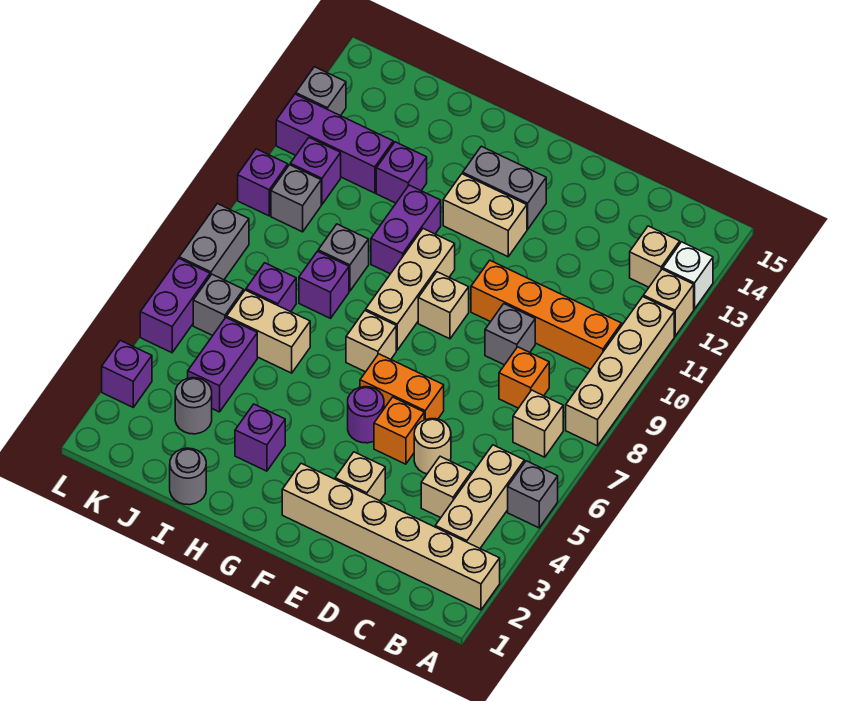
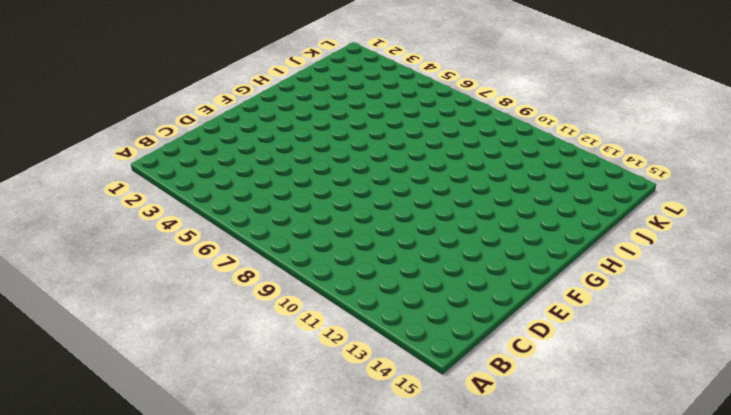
none -> tan 1x6 brick [282,463,500,610]
none -> grey 1x1 brick [508,461,558,528]
none -> tan 1x4 brick [566,297,674,446]
none -> tan 1x1 brick [643,269,694,336]

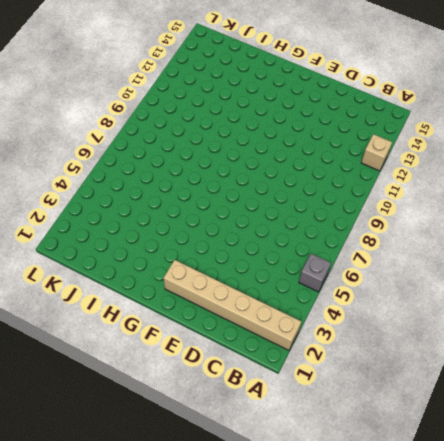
none -> tan 1x4 brick [566,297,674,446]
none -> white 1x1 brick [663,242,713,309]
none -> tan 1x3 brick [435,445,524,548]
none -> tan 1x1 brick [513,390,563,457]

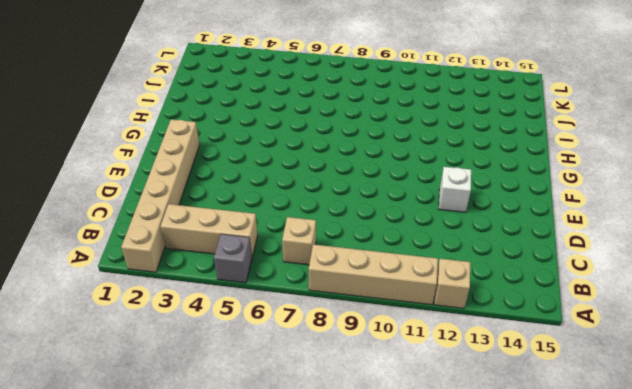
white 1x1 brick [439,167,471,212] -> white 1x1 brick moved to [663,242,713,309]
none -> orange 1x4 brick [471,260,622,369]
none -> tan 1x1 brick [630,226,680,287]
none -> tan 1x1 brick [421,456,472,518]
none -> orange 1x1 brick [499,347,549,408]

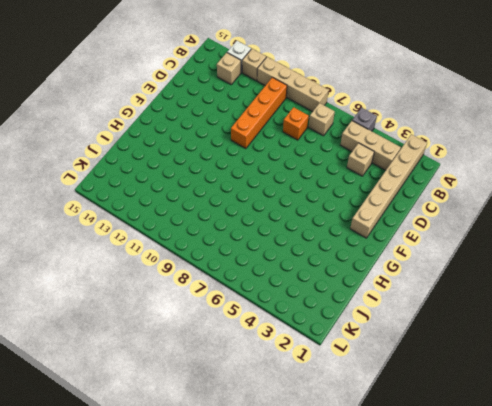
none -> tan 1x1 round brick [414,419,451,474]
none -> grey 1x1 brick [485,304,535,365]
none -> tan 1x1 brick [335,452,385,501]
none -> orange 1x1 brick [374,397,424,464]

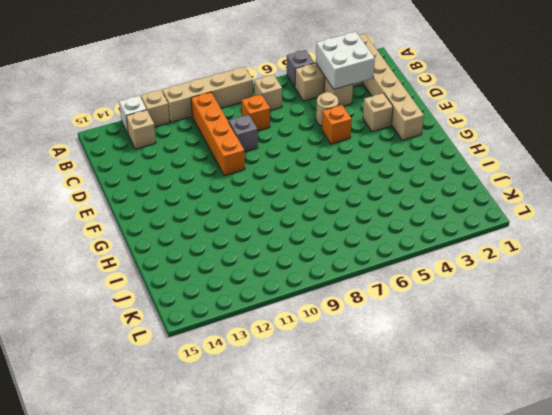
white 2x2 brick [316,32,375,89] -> none
none -> orange 1x2 brick [360,354,444,420]
none -> purple 1x1 round brick [348,387,384,443]
none -> tan 1x1 brick [418,272,469,339]
none -> tan 1x2 brick [443,174,527,257]

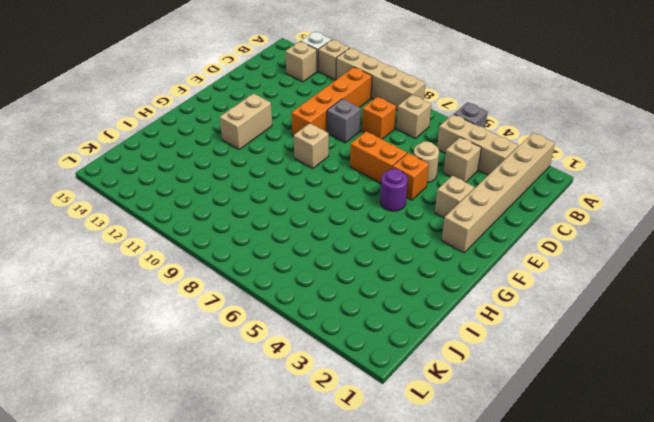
orange 1x2 brick [350,131,407,183] -> orange 1x2 brick turned to [360,354,444,420]
none -> grey 1x2 brick [463,146,546,229]
none -> tan 1x1 brick [346,311,396,372]
none -> tan 1x3 brick [366,229,455,350]
none -> purple 1x1 brick [235,404,285,471]

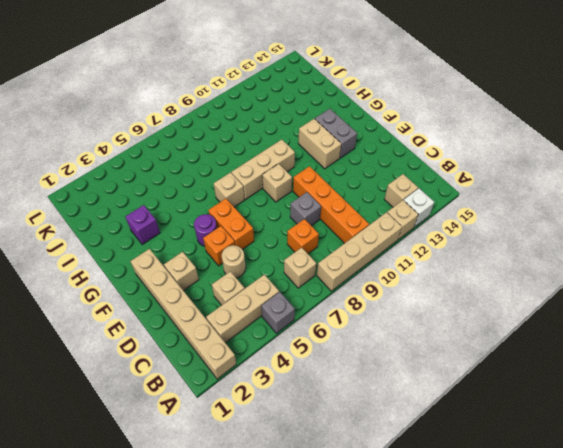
none -> purple 1x2 brick [371,185,441,274]
none -> grey 1x1 round brick [170,448,206,505]
none -> tan 1x2 brick [227,290,310,373]
none -> purple 1x1 brick [299,251,349,318]

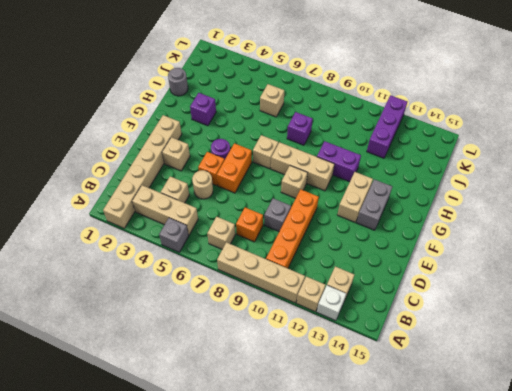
tan 1x1 brick [260,84,284,117] -> tan 1x2 brick [227,290,310,373]
none -> grey 1x1 brick [318,224,369,291]
none -> purple 1x1 brick [376,142,427,203]
none -> grey 1x1 round brick [175,378,212,434]
none -> purple 1x2 brick [188,318,257,412]

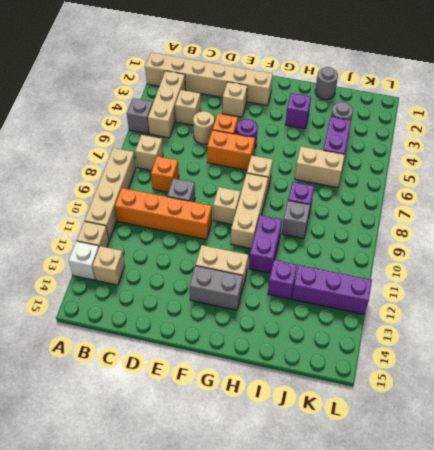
none -> purple 1x1 brick [246,263,296,312]
none -> grey 1x1 brick [193,274,244,336]
none -> grey 1x1 brick [271,165,321,232]
none -> purple 1x1 brick [290,138,341,204]

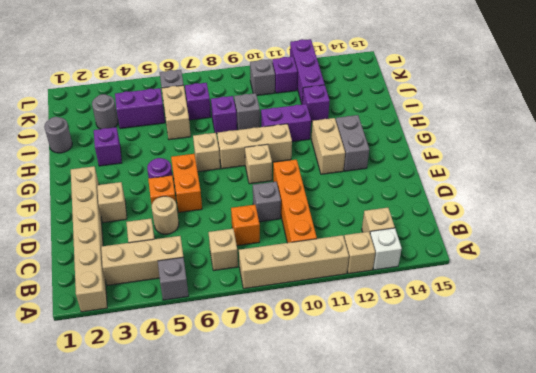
none -> purple 1x1 brick [102,340,152,407]
none -> purple 1x2 brick [140,258,210,353]
none -> grey 1x2 brick [179,204,249,280]
none -> purple 1x1 brick [238,149,288,216]

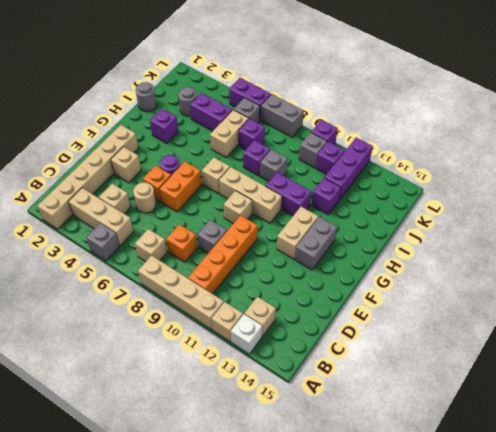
none -> purple 1x1 brick [102,340,152,407]
none -> grey 1x1 brick [296,67,346,116]

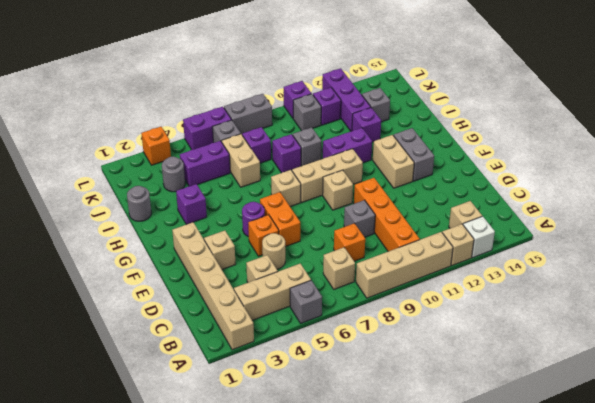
grey 1x1 brick [362,88,390,122] -> grey 1x1 brick moved to [296,67,346,116]
orange 1x1 brick [141,127,171,165] -> purple 1x1 brick [102,340,152,407]

